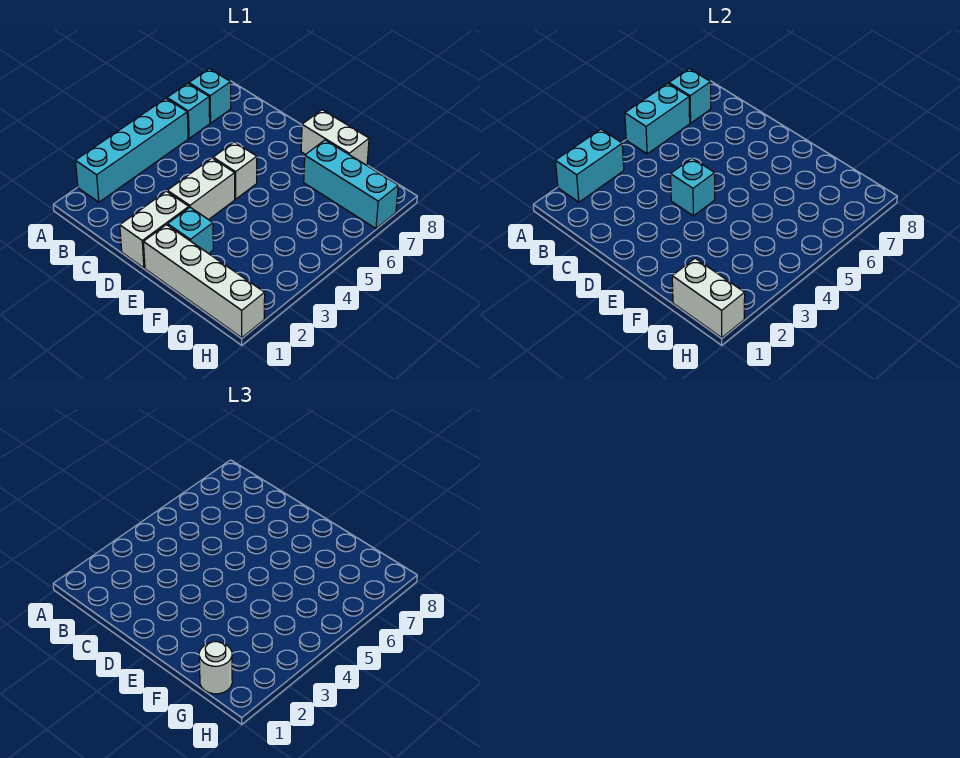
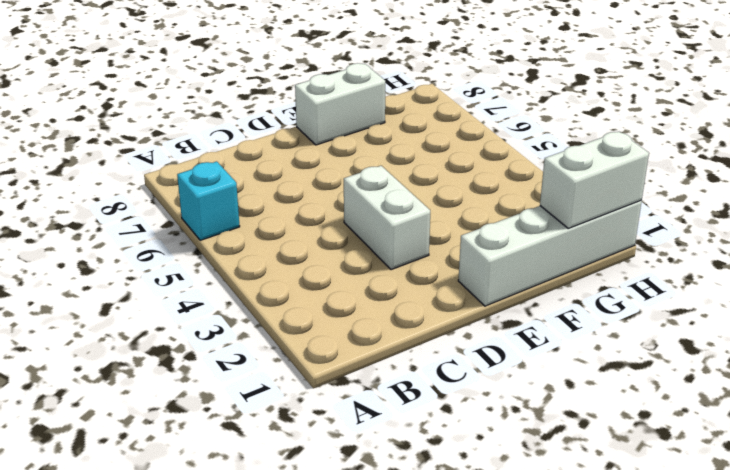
none -> cyan 1x4 brick [75,99,188,202]
none -> cyan 1x1 brick [189,69,231,123]
none -> white 1x2 brick [120,191,189,268]

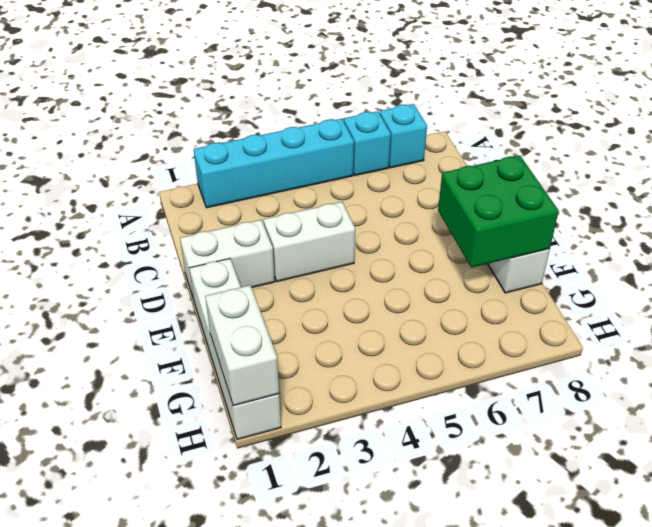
green 2x2 brick [438,156,559,268] -> none
none -> white 1x1 brick [213,142,257,199]
none -> cyan 1x1 brick [168,207,213,254]
none -> cyan 1x3 brick [304,140,398,228]

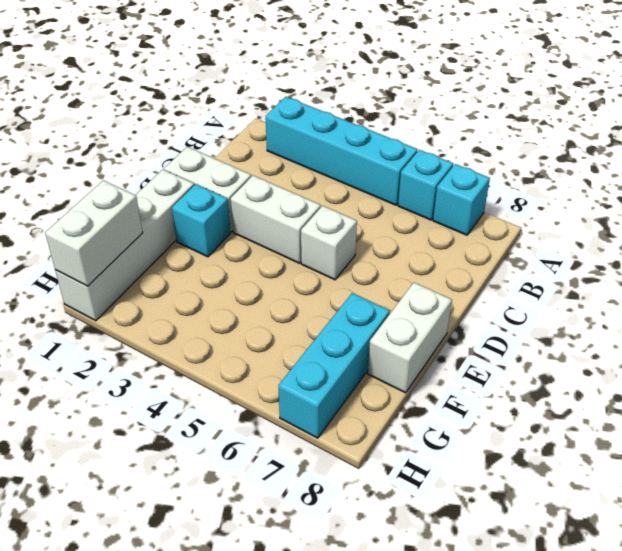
none -> cyan 1x2 brick [555,129,624,202]
none -> cyan 1x2 brick [625,84,690,154]
none -> cyan 1x1 brick [669,69,711,123]

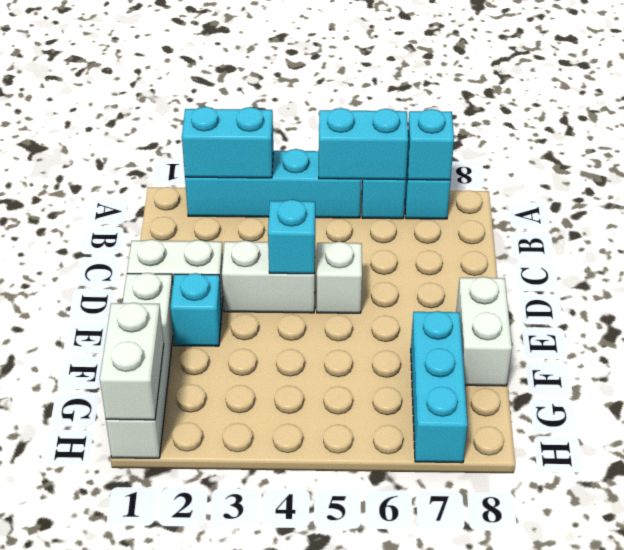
none -> white 1x1 round brick [199,642,232,694]

